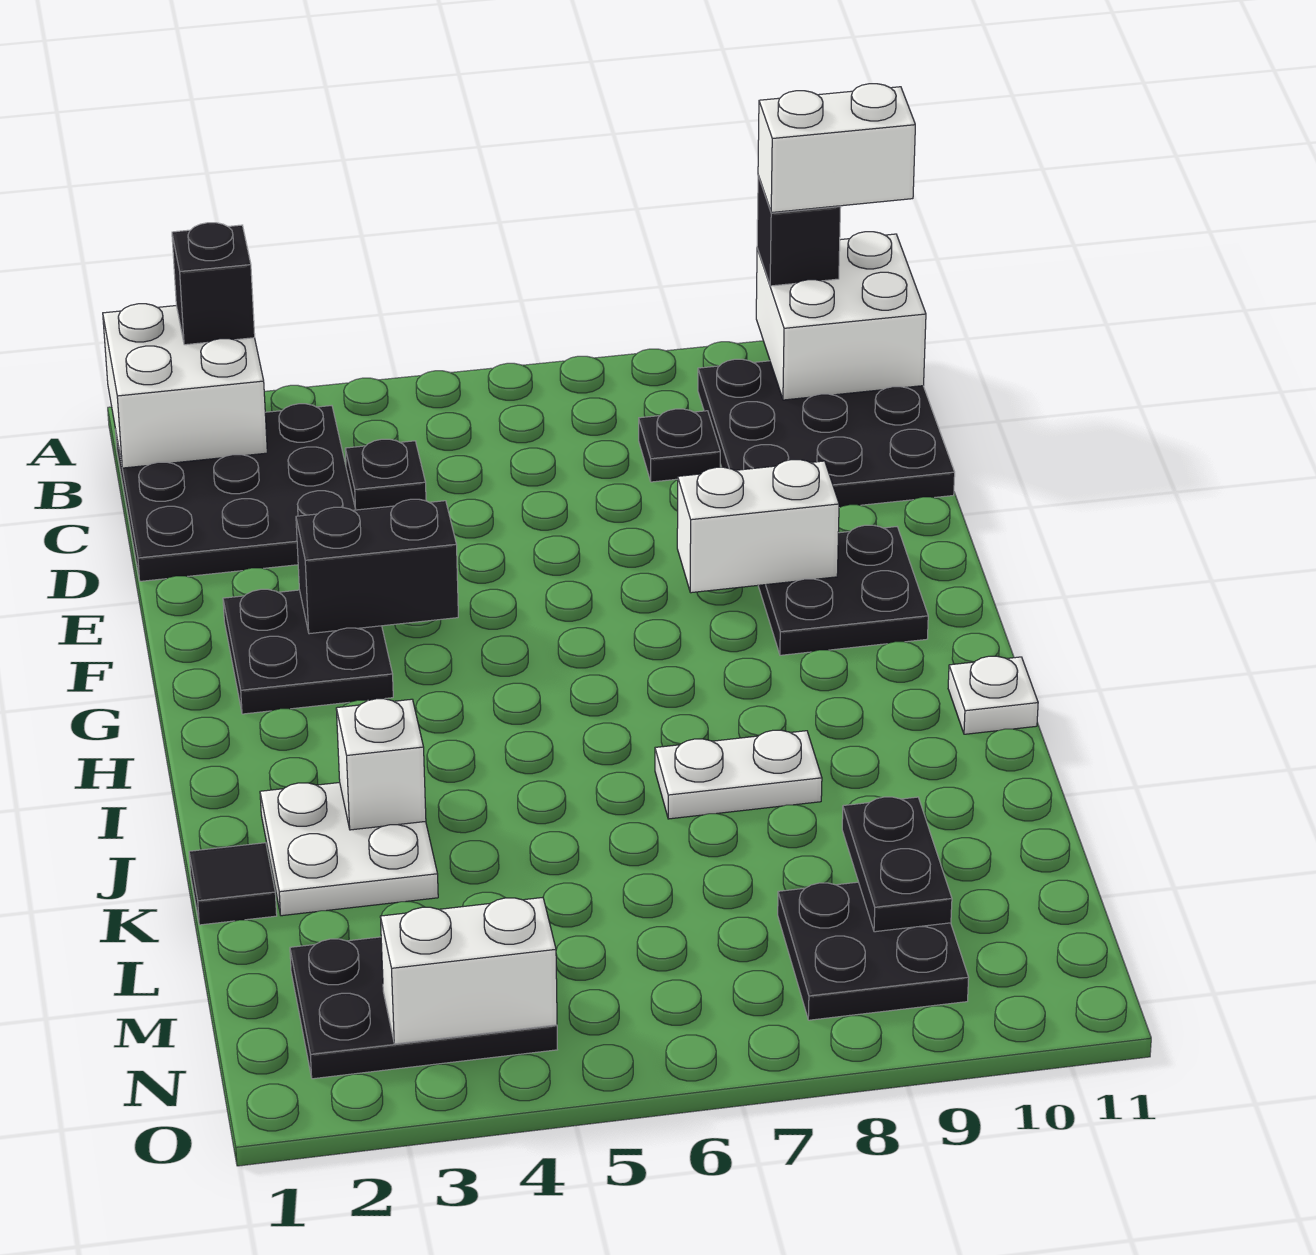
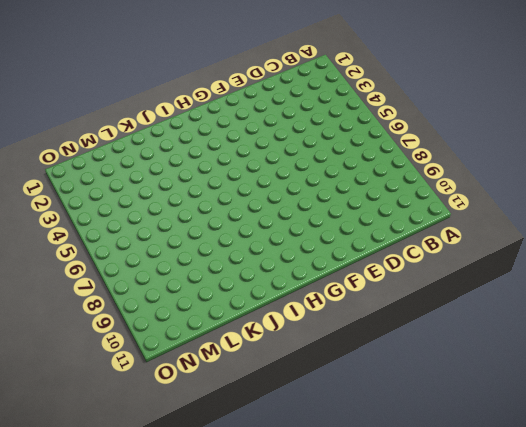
none -> black 3x3 plate [115,404,356,581]
none -> black 3x3 plate [698,359,955,508]
none -> black 1x1 plate [345,439,426,510]

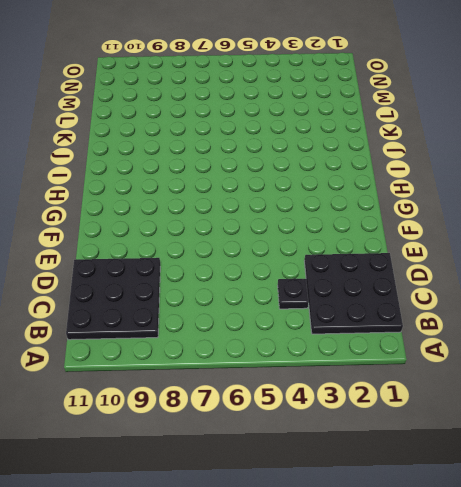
none -> black 1x1 plate [639,409,720,482]
none -> black 2x2 plate [223,589,393,714]
none -> black 2x2 plate [758,525,928,655]

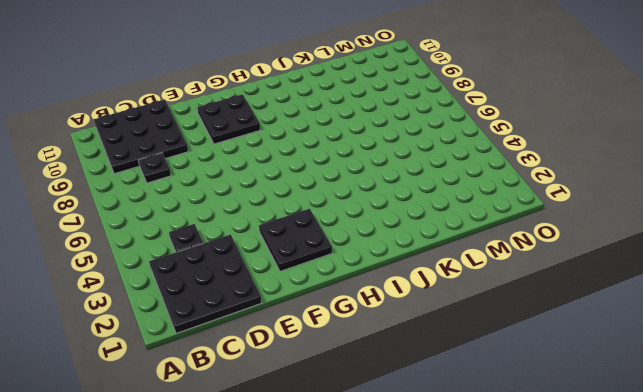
none -> white 1x1 plate [948,656,1038,734]
none -> white 2x2 plate [260,783,438,916]
none -> white 1x2 plate [655,730,822,819]

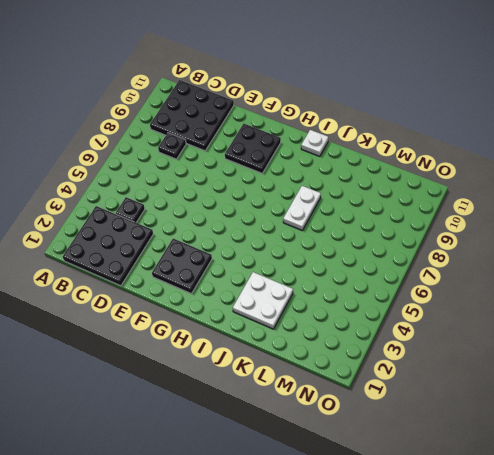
none -> black 1x1 tile [189,843,277,925]
none -> black 2x3 plate [290,937,557,1079]
none -> black 2x2 plate [778,882,969,1020]

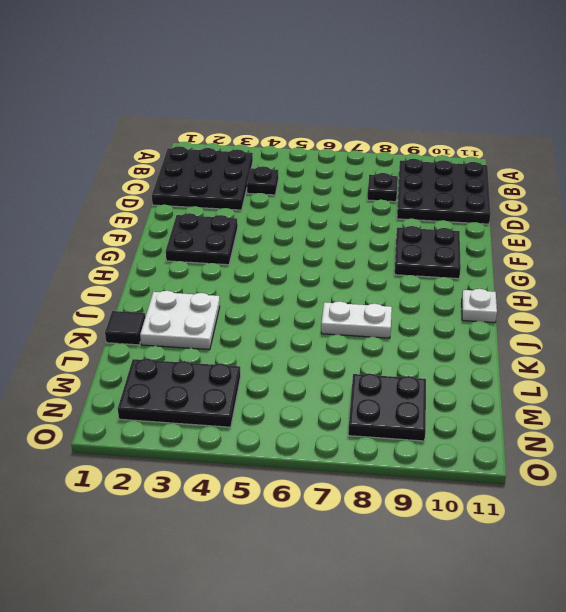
none -> white 2x2 brick [103,304,267,468]
none -> white 2x2 brick [756,232,926,400]
none -> black 1x2 brick [296,499,458,634]

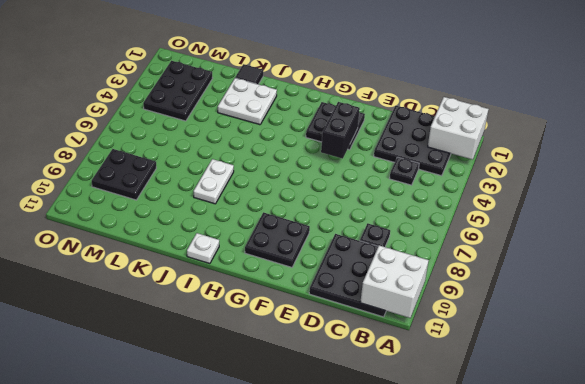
none -> white 1x2 brick [677,460,839,593]
none -> white 1x1 brick [336,699,426,830]
none -> black 1x2 plate [842,797,952,932]

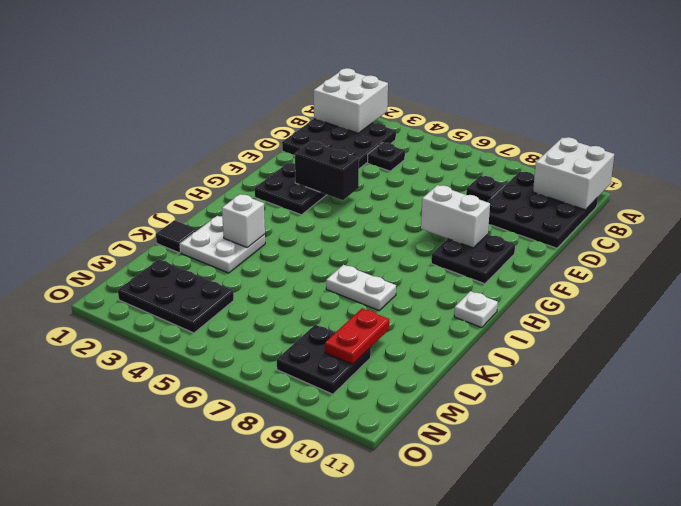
red 1x2 plate [325,308,389,365] -> black 1x2 plate [842,797,952,932]
none -> white 1x2 brick [380,898,557,1044]
none -> black 1x1 brick [172,223,255,345]
none -> black 1x1 brick [757,176,841,286]

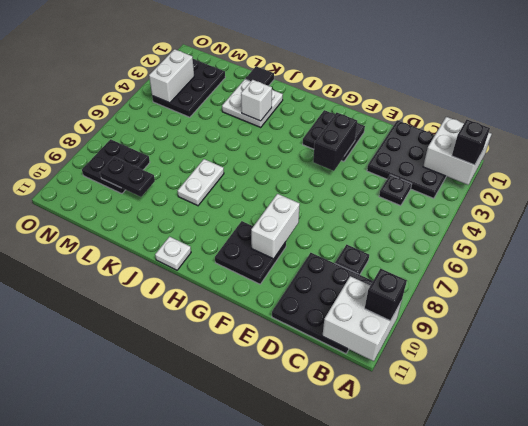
none -> white 1x2 brick [758,84,915,213]

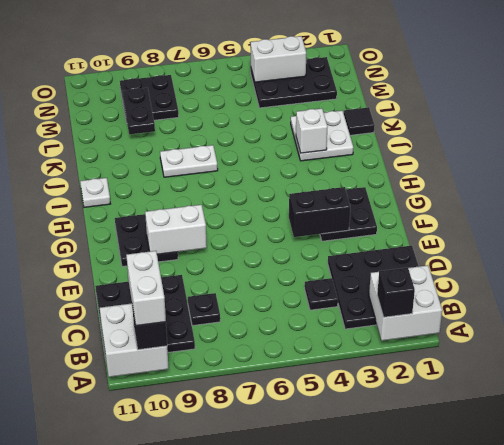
white 1x2 brick [126,251,166,326] -> white 1x2 brick turned to [758,84,915,213]

